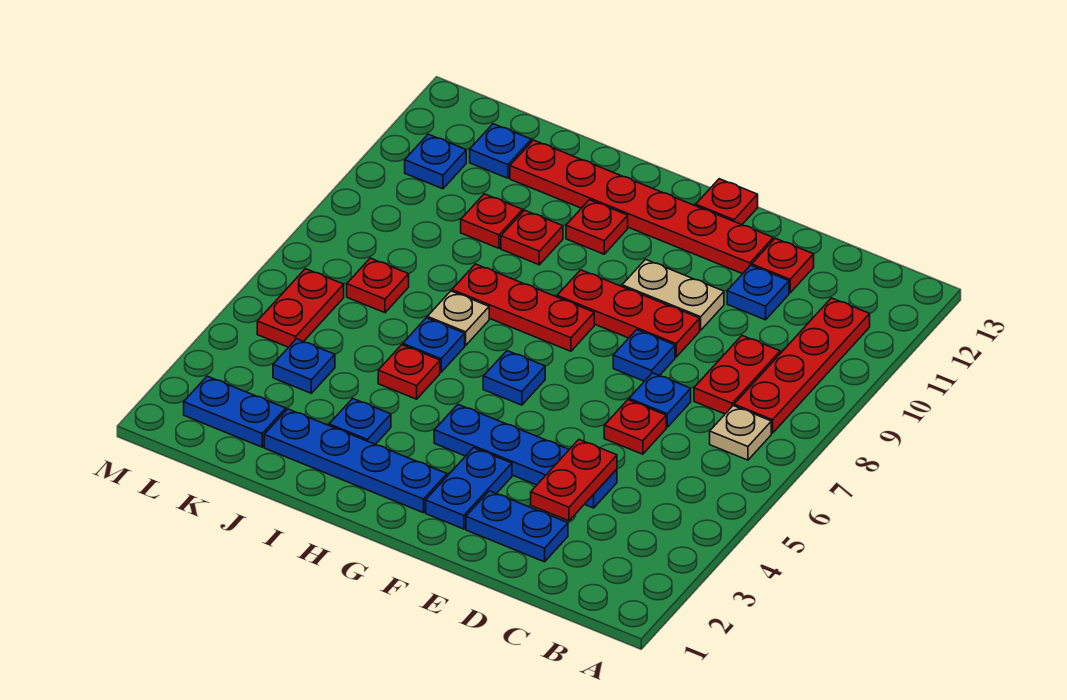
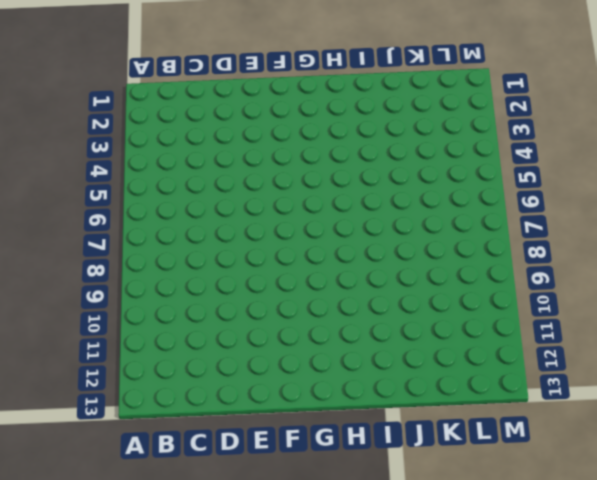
none -> tan 1x1 plate [710,406,771,460]
none -> red 1x4 plate [734,298,870,433]
none -> red 1x2 plate [694,336,780,414]
none -> blue 1x2 plate [466,491,568,562]

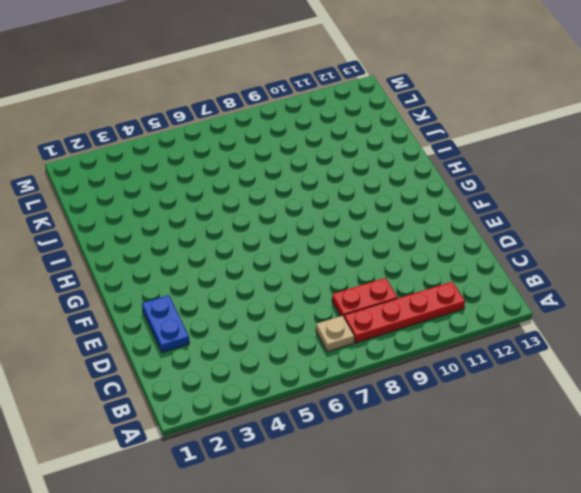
none -> blue 1x4 plate [434,405,617,508]
none -> red 1x1 plate [604,400,666,454]
none -> blue 1x1 plate [629,373,691,427]
none -> blue 1x1 plate [727,265,789,320]

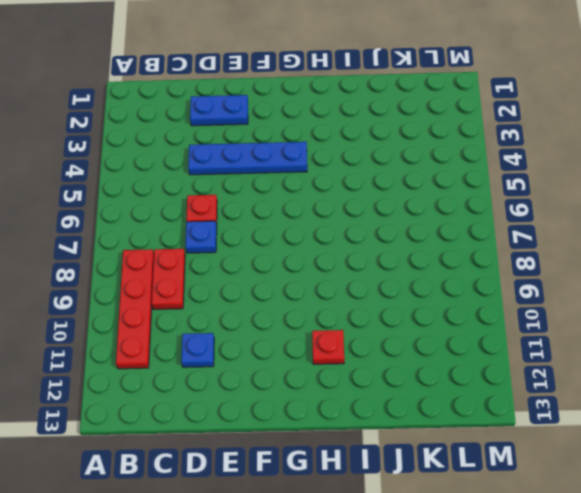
none -> tan 1x1 plate [710,406,771,460]
none -> red 1x1 plate [752,238,814,293]
none -> blue 1x1 plate [613,330,675,381]
none -> red 1x3 plate [557,270,700,357]

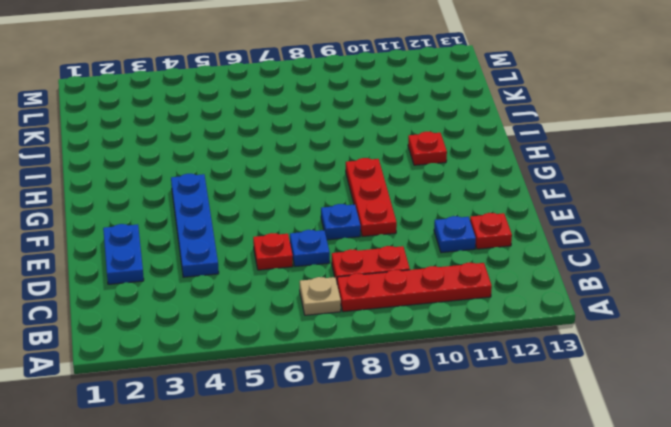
none -> tan 1x2 plate [622,259,724,330]
none -> red 1x6 plate [510,140,773,274]
none -> blue 1x2 plate [426,448,512,529]
none -> red 1x1 plate [696,179,758,225]

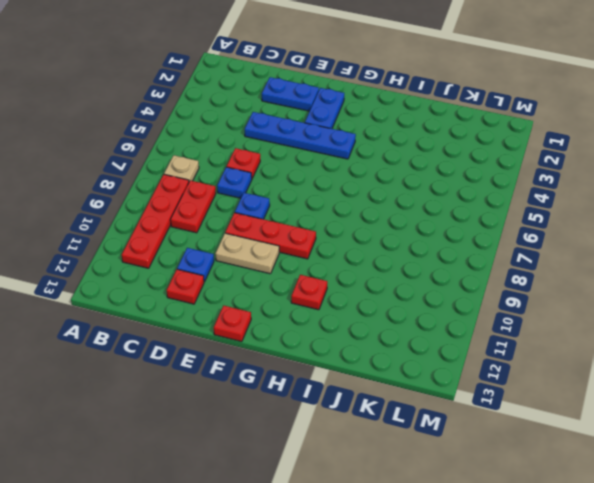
none -> red 1x6 plate [510,140,773,274]
none -> blue 1x4 plate [264,409,447,513]
none -> blue 1x1 plate [483,351,545,405]
none -> red 1x3 plate [452,264,594,351]

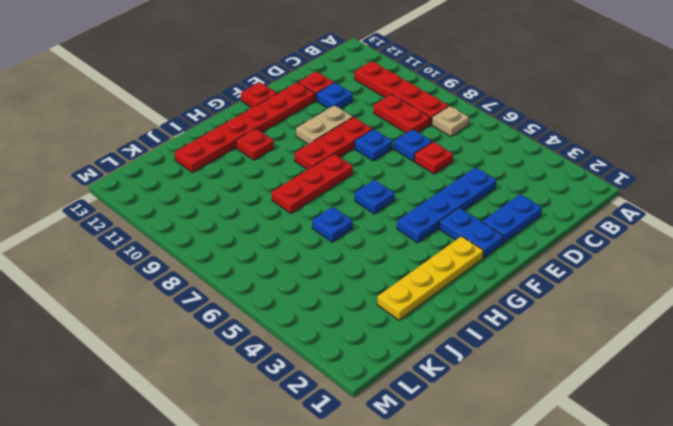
yellow 1x4 plate [377,236,484,320] -> blue 1x4 plate [264,409,447,513]
none -> blue 1x1 plate [329,398,391,444]
none -> red 1x1 plate [378,345,440,399]
none -> tan 1x1 plate [427,291,489,345]
none -> red 1x1 plate [501,210,563,265]

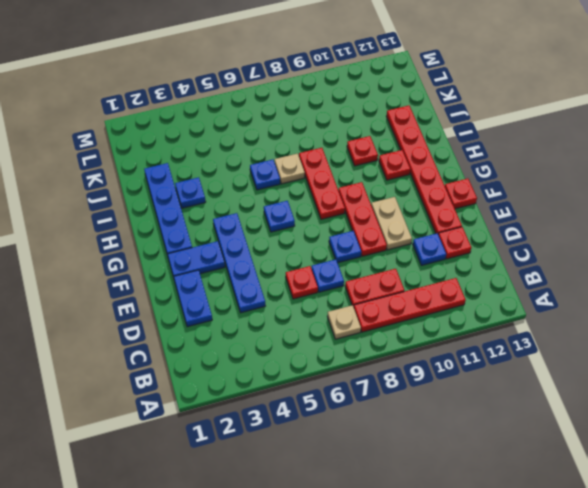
none -> red 1x1 plate [378,345,440,399]
none -> red 1x1 plate [461,194,523,248]
none -> blue 1x2 plate [184,376,286,447]
none -> blue 1x1 plate [273,339,335,393]

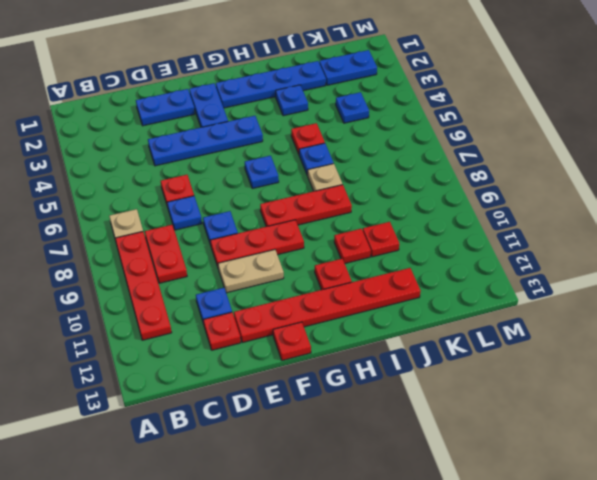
none -> red 1x1 plate [347,258,409,313]
none -> blue 1x1 plate [470,124,531,178]
none -> red 1x2 plate [257,269,344,347]
none -> blue 1x1 plate [405,134,466,189]

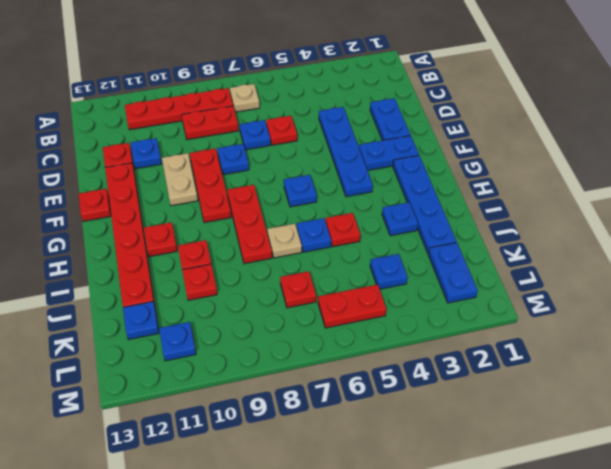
none -> red 1x2 plate [531,440,617,521]

